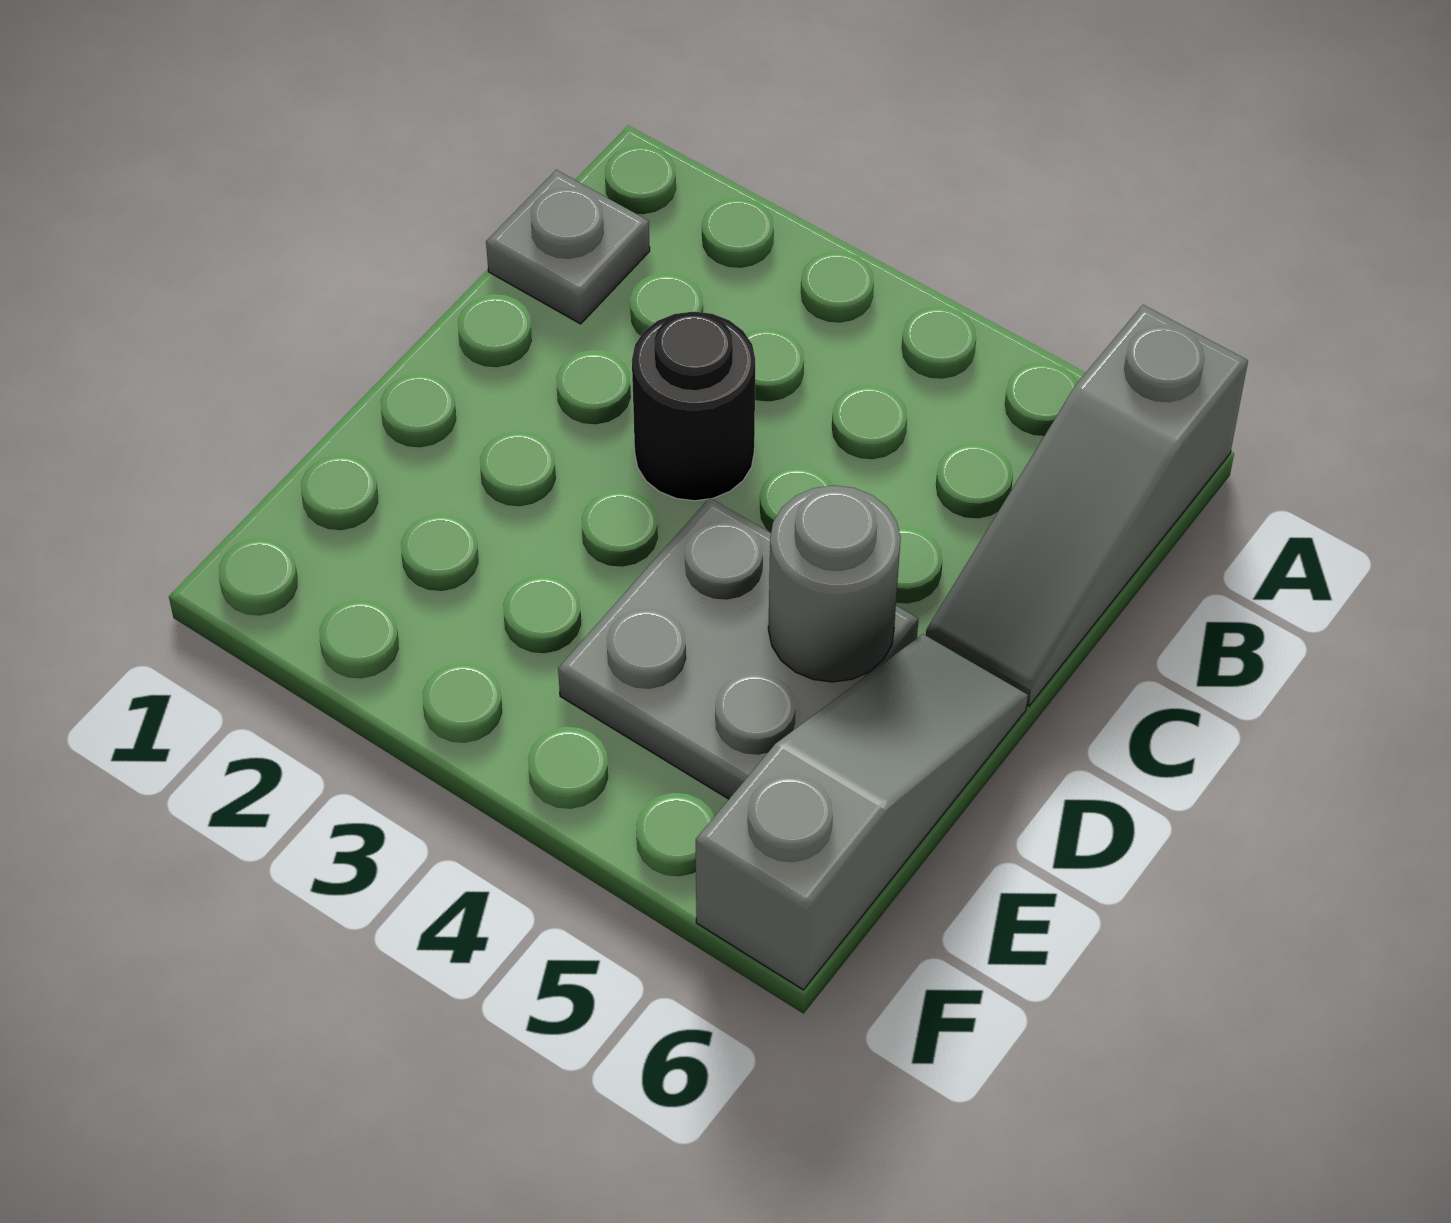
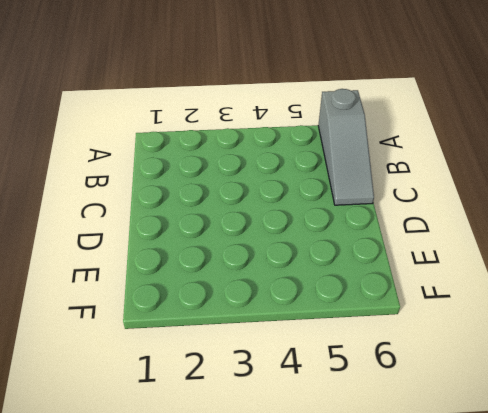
none -> grey 1x1 plate [486,170,650,324]
none -> black 1x1 round brick [632,312,755,501]

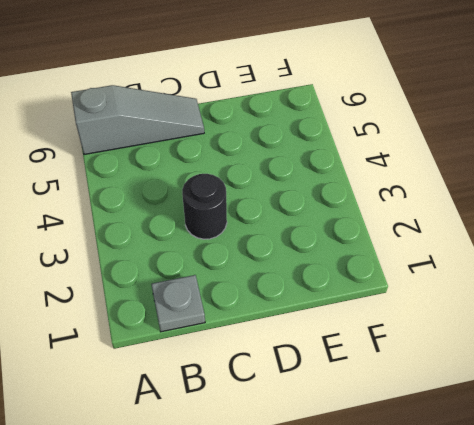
none -> grey 2x2 plate [558,498,918,799]
none -> grey 1x3 slope [696,634,1028,990]

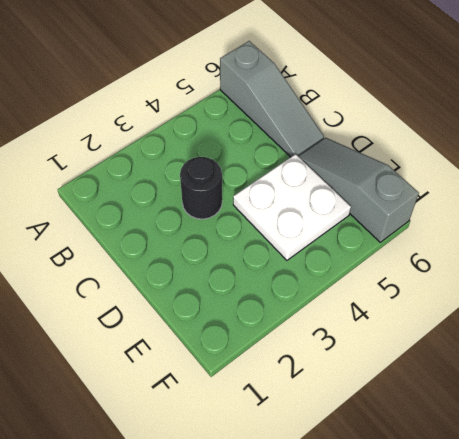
white 2x2 plate [233,154,351,260] -> grey 2x2 plate [558,498,918,799]
none -> grey 1x1 plate [486,170,650,324]
none -> grey 1x1 round brick [768,485,901,682]

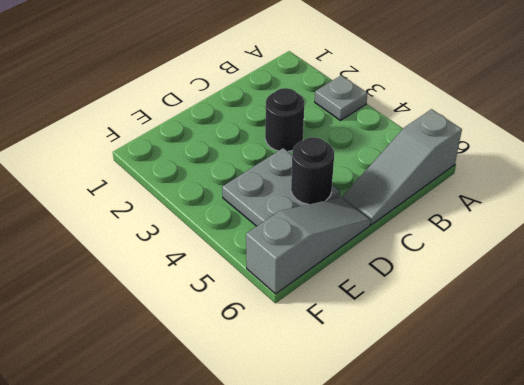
grey 1x1 plate [315,75,367,120] -> grey 1x1 plate moved to [486,170,650,324]
black 1x1 round brick [291,137,334,204] -> grey 1x1 round brick [768,485,901,682]

